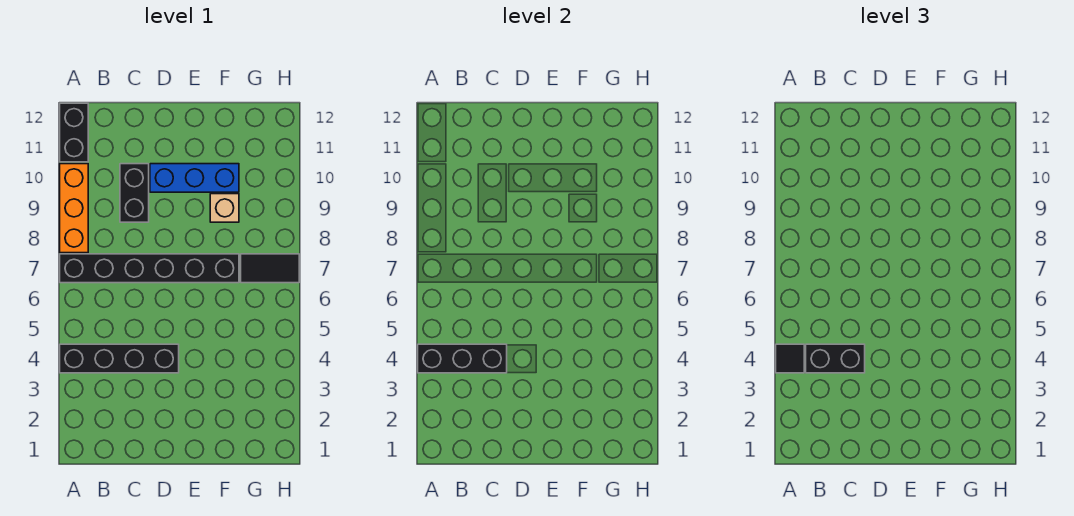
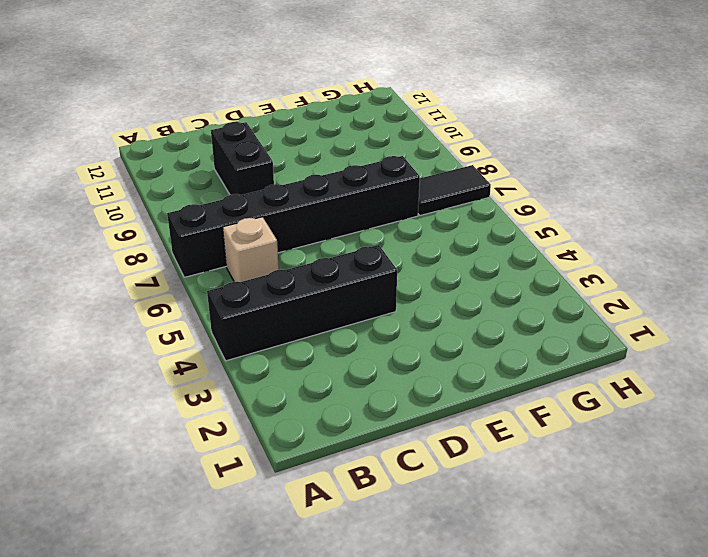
tan 1x1 brick [223,217,279,282] -> tan 1x1 brick moved to [210,194,239,222]
none -> orange 1x3 brick [60,164,88,253]
none -> black 1x2 brick [60,103,88,162]

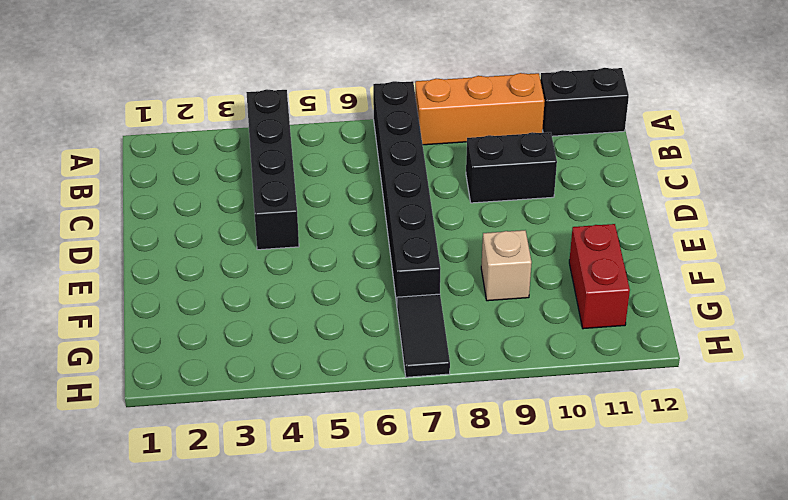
red 1x2 brick [569,224,630,329] -> none
none -> blue 1x3 brick [150,164,239,192]
none -> black 1x3 brick [418,344,507,373]

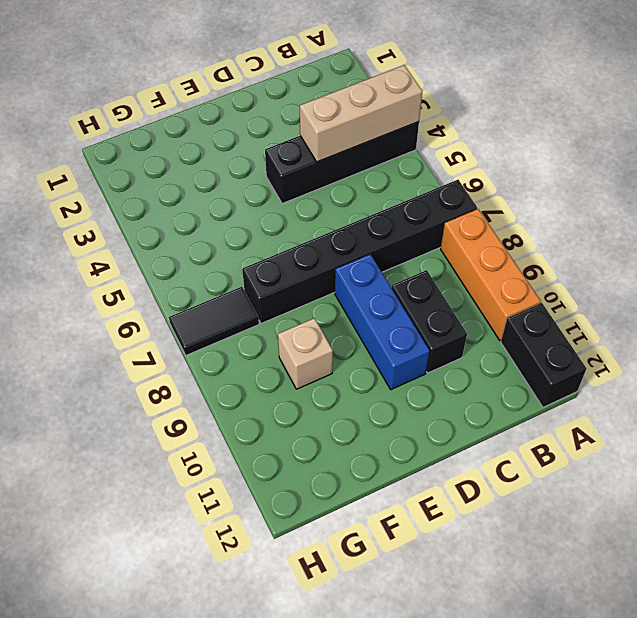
tan 1x3 brick [300,65,422,162] -> black 1x3 brick [418,344,507,373]
blue 1x3 brick [335,254,429,390] -> blue 1x3 brick turned to [150,164,239,192]
none -> black 1x1 tile [776,344,804,373]
none -> black 1x2 brick [806,344,865,373]

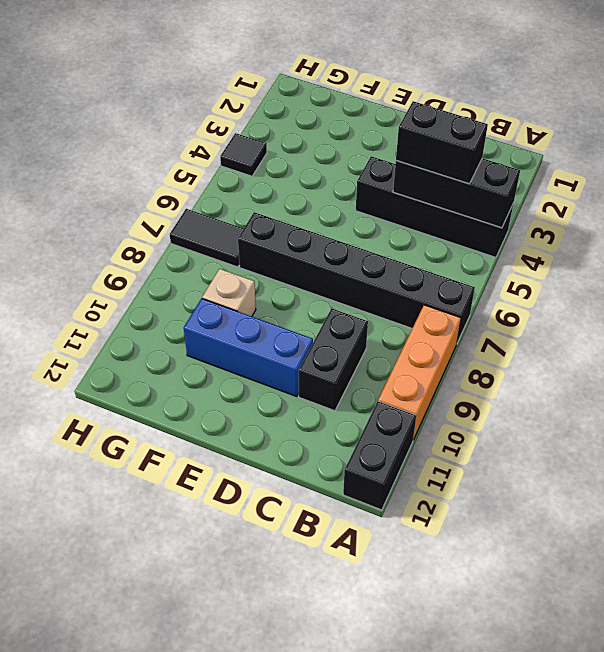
black 1x1 tile [220,133,267,176] -> black 1x1 tile moved to [776,344,804,373]

